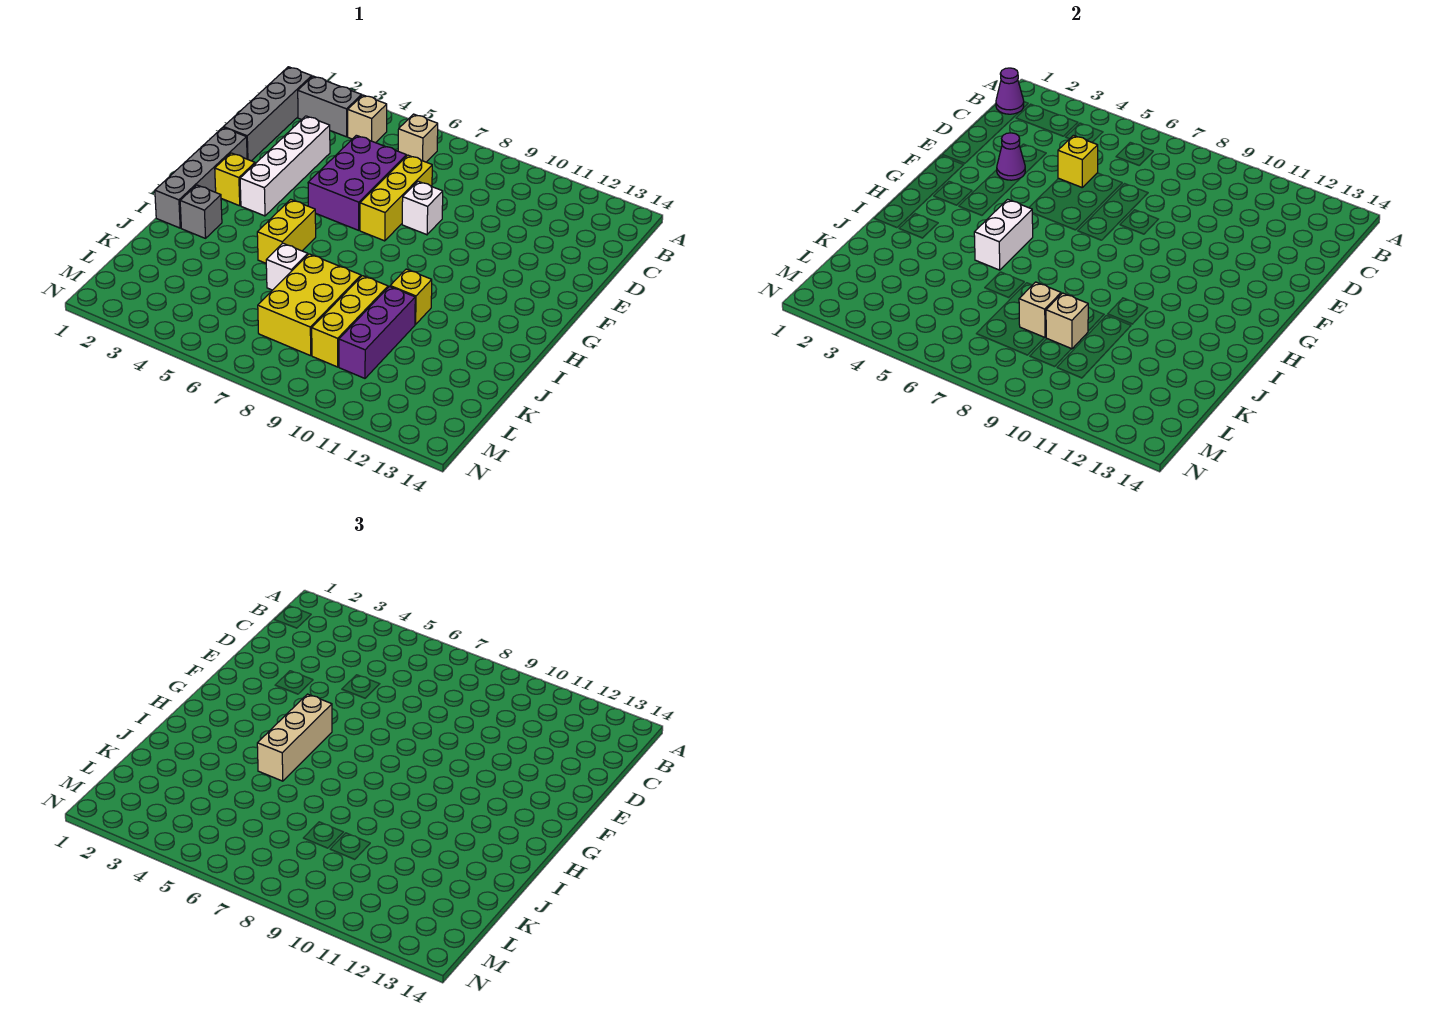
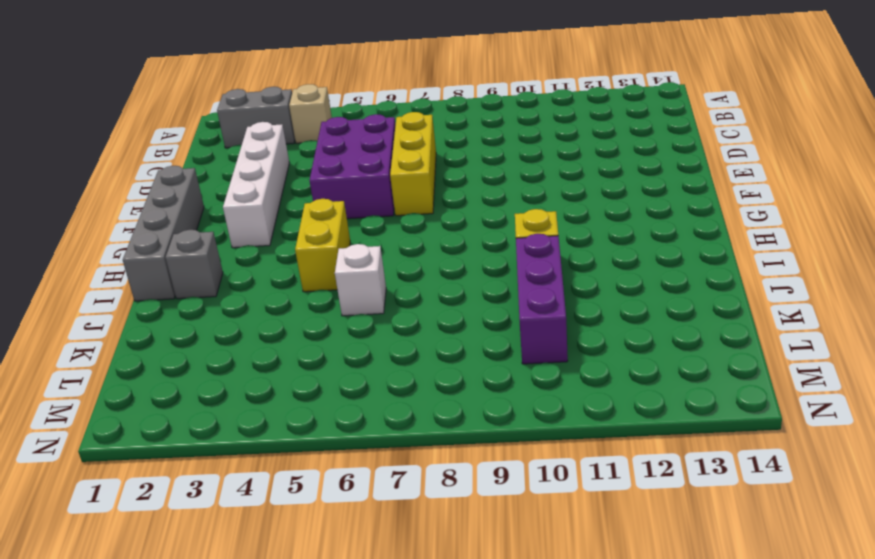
none -> grey 1x4 brick [224,67,312,161]
none -> tan 1x1 brick [398,114,438,162]
none -> white 1x1 brick [402,181,443,235]

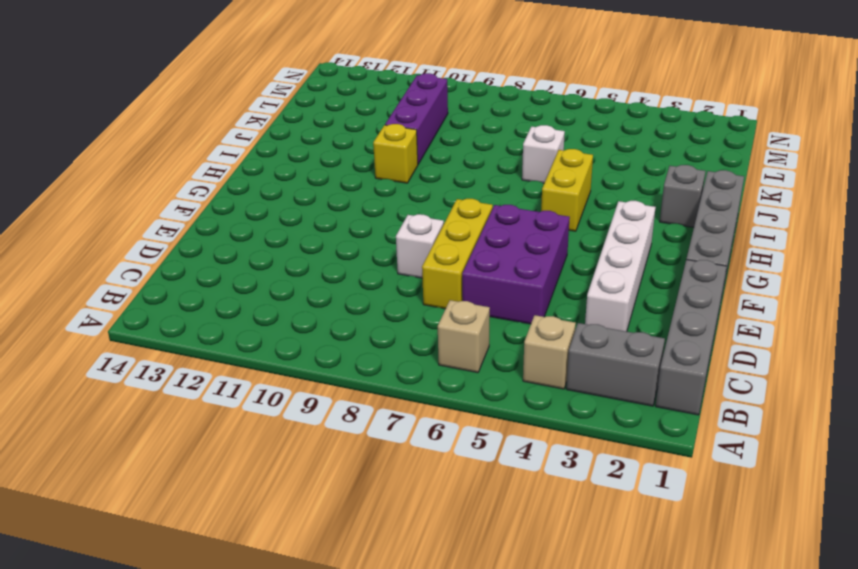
none -> yellow 1x1 brick [215,153,255,206]
none -> yellow 2x3 brick [258,254,361,356]
none -> yellow 1x3 brick [312,276,388,367]

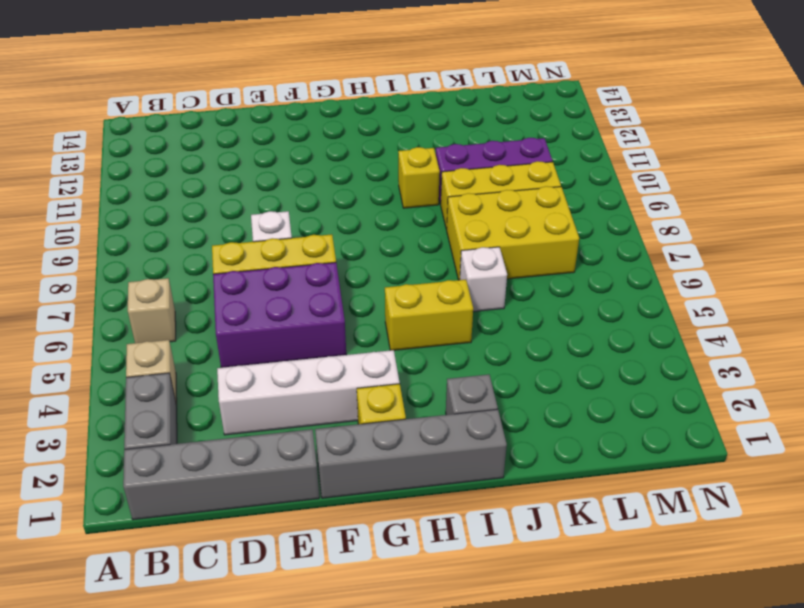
none -> purple 1x1 cone [996,68,1024,114]
none -> yellow 1x1 brick [1058,135,1098,187]
none -> purple 1x1 cone [997,133,1025,180]

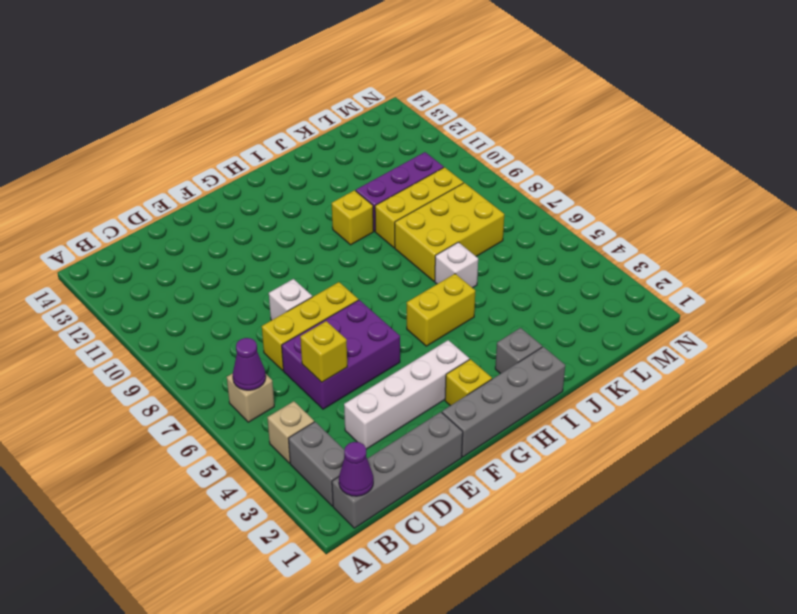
purple 1x1 cone [233,338,266,390] -> purple 1x1 cone moved to [997,133,1025,180]
none -> white 1x2 brick [974,199,1033,270]
none -> tan 1x1 brick [1019,282,1061,338]
none -> tan 1x1 brick [1046,293,1088,349]

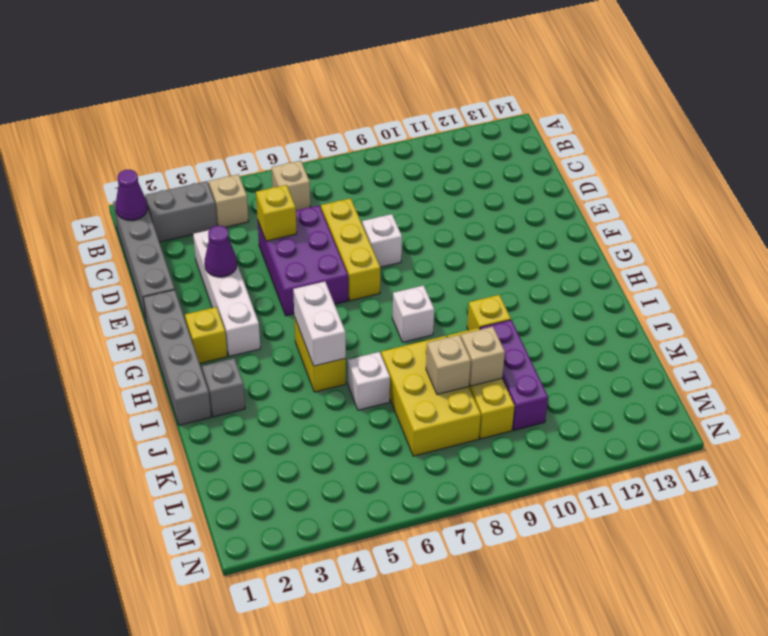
white 1x1 brick [392,285,434,342] -> none
none -> tan 1x3 brick [257,694,332,781]

